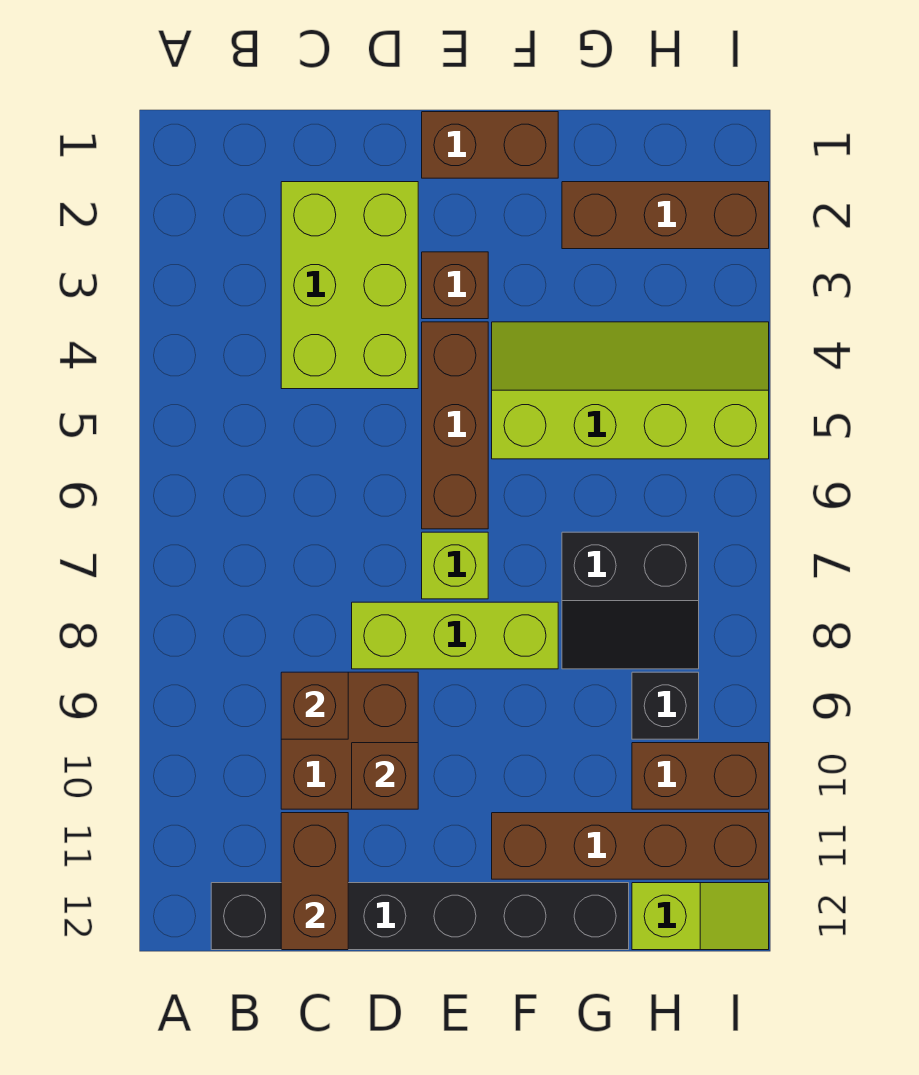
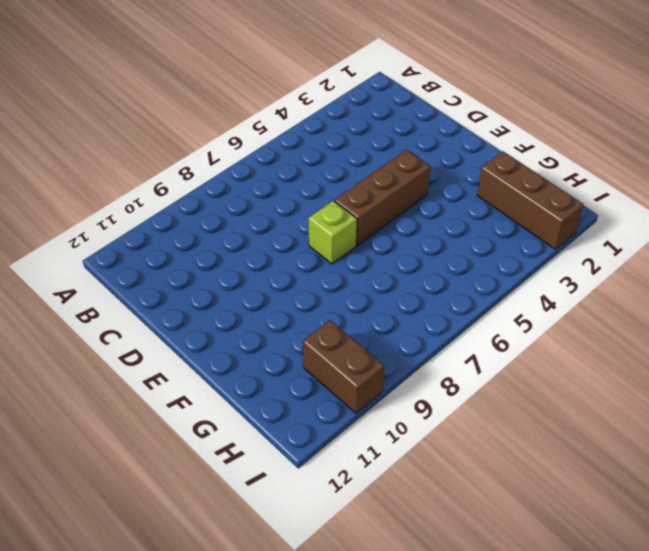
none -> black 1x6 brick [211,883,629,950]
none -> lime 2x3 brick [281,182,418,389]
none -> brown 2x2 brick [281,672,418,809]

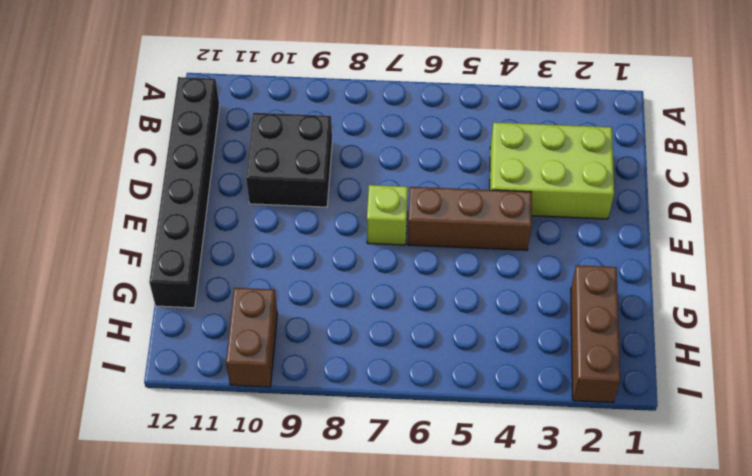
black 2x2 brick [246,113,332,207] -> brown 2x2 brick [281,672,418,809]
none -> lime 1x3 brick [352,602,558,669]
none -> brown 1x2 brick [422,112,558,178]
none -> brown 1x1 brick [422,252,488,319]

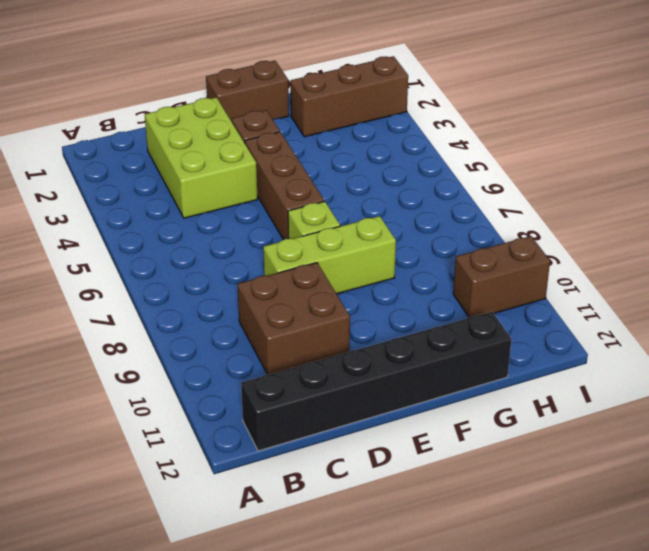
none -> lime 2x4 slope [492,322,769,459]
none -> brown 1x4 brick [492,813,769,879]
none -> black 2x2 slope [562,532,699,669]

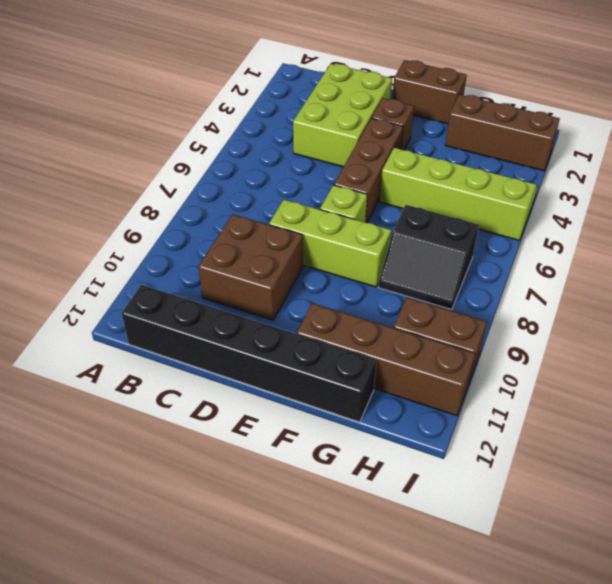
none -> black 1x1 brick [632,672,699,739]
none -> lime 1x2 slope [632,883,769,950]
none -> brown 1x1 brick [281,672,348,739]

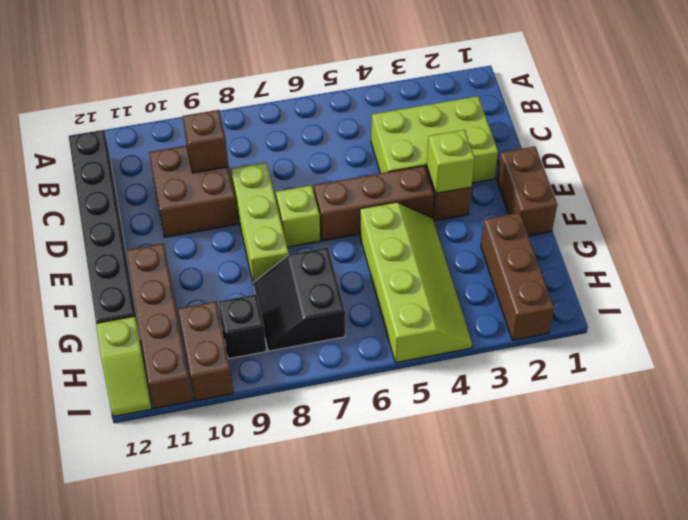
lime 1x1 brick [427,130,475,193] -> none
none -> brown 1x2 brick [281,813,348,950]
none -> brown 1x1 brick [352,743,418,809]

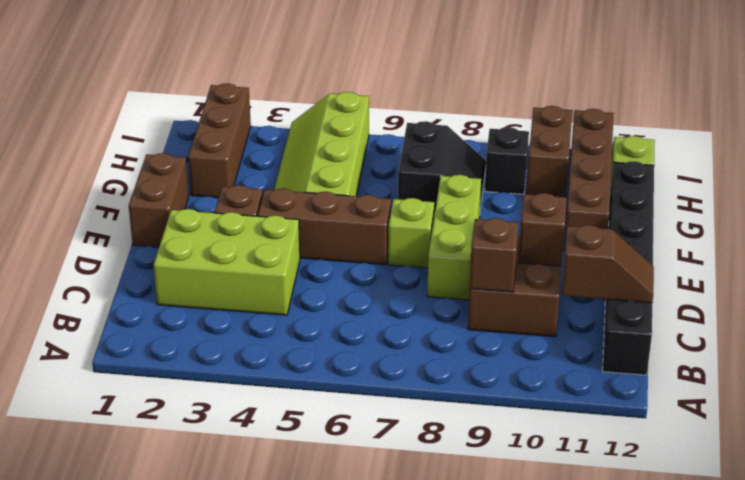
brown 1x2 slope [562,225,654,303] -> brown 1x2 brick [281,813,348,950]

